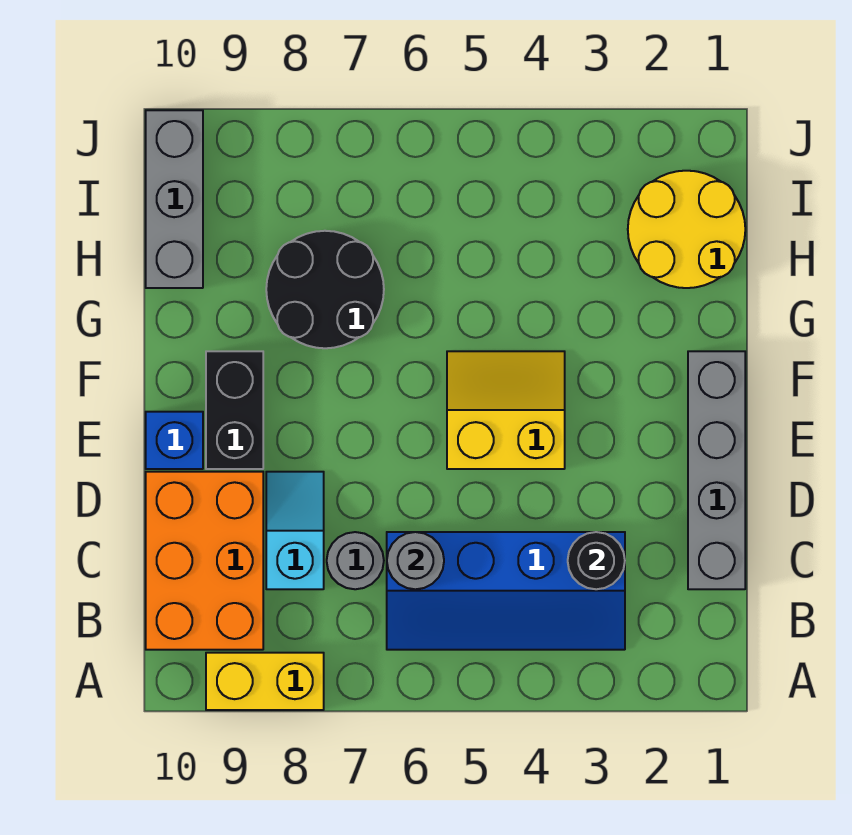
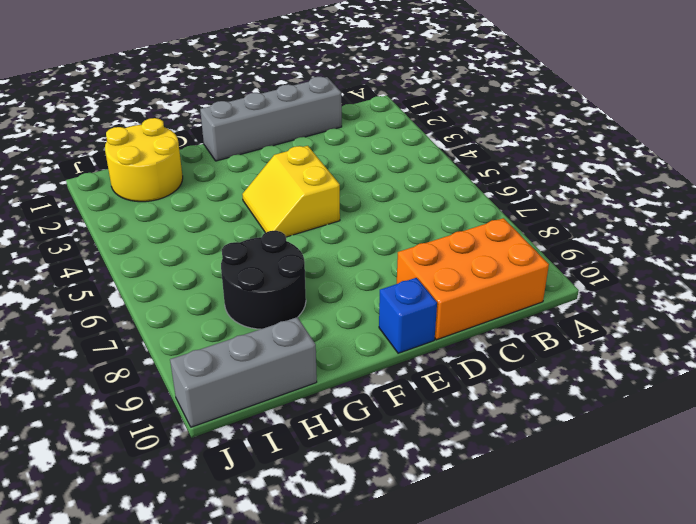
none -> yellow 1x2 brick [206,653,324,710]
none -> blue 2x4 slope [387,532,625,650]
none -> grey 1x1 round brick [327,532,384,589]

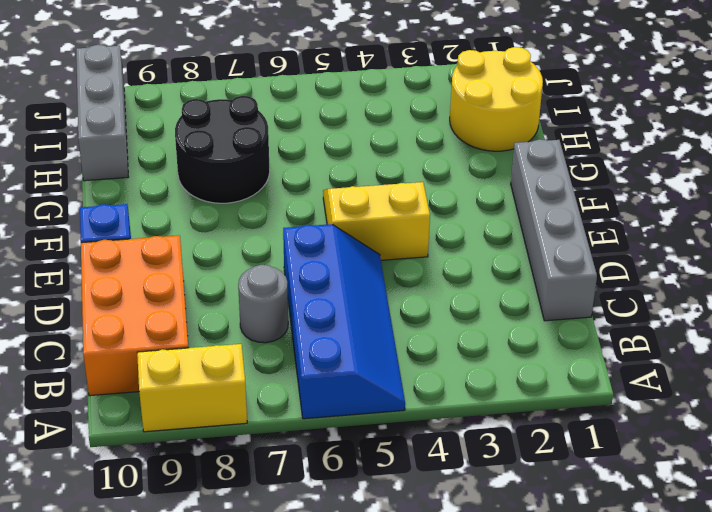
blue 2x4 slope [283,224,405,419] -> blue 2x4 slope turned to [387,532,625,650]
none -> cyan 1x2 slope [266,472,324,589]
none -> black 1x2 brick [206,351,263,469]
none -> black 1x1 round brick [568,532,625,589]

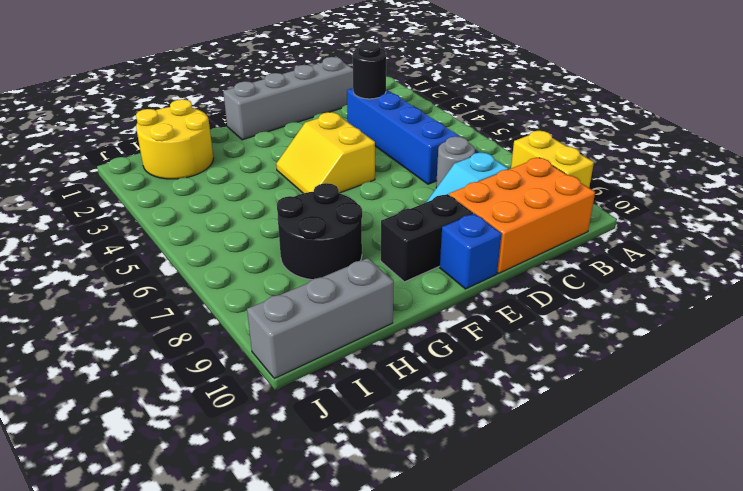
none -> grey 1x1 round brick [387,532,444,589]

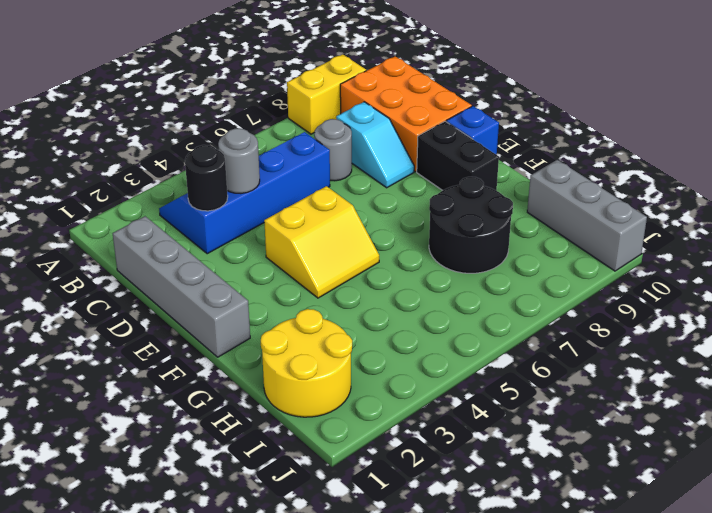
grey 1x1 round brick [218,128,260,193] -> grey 1x1 round brick moved to [387,532,444,589]

